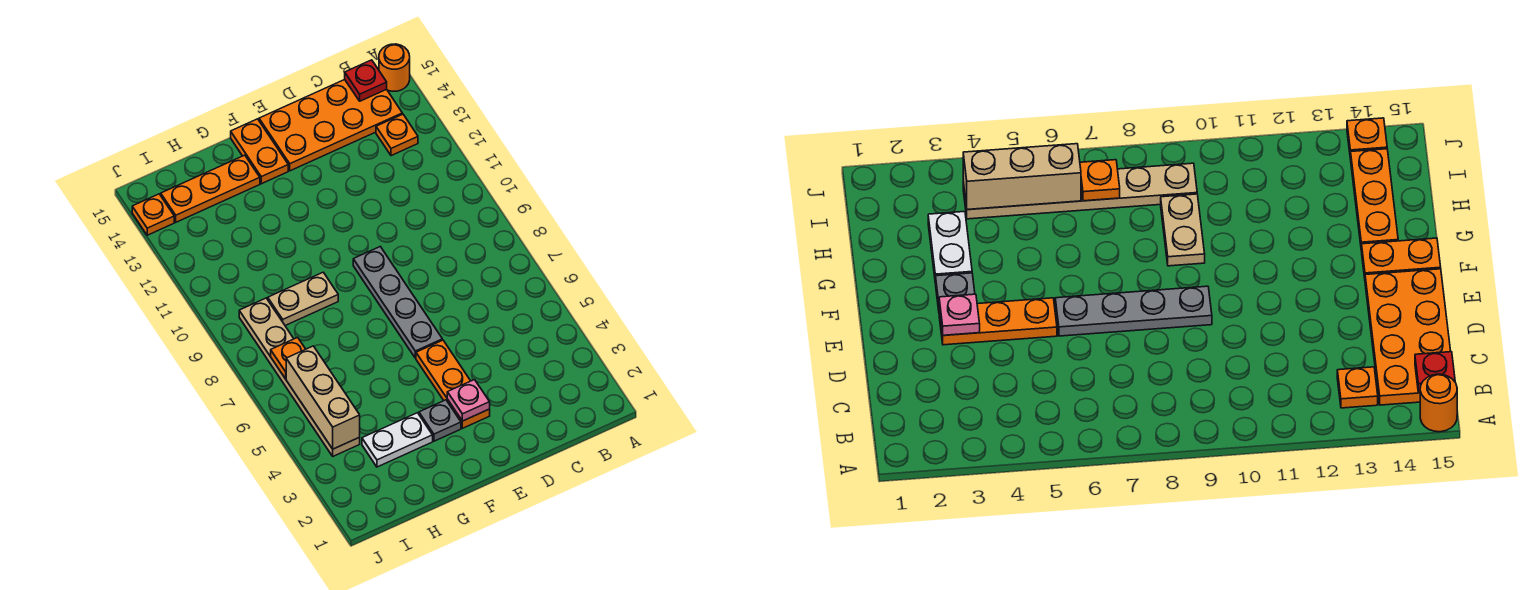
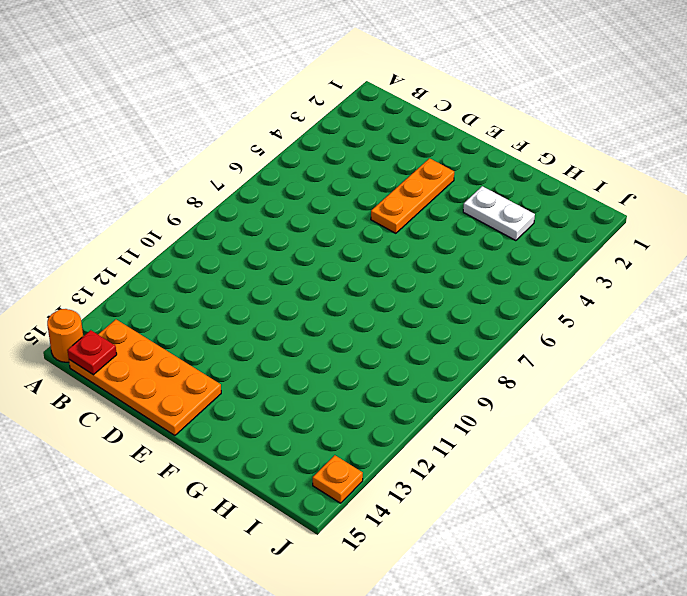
none -> orange 1x1 plate [376,114,418,156]
none -> grey 1x4 plate [353,247,442,358]
none -> grey 1x1 plate [419,400,461,441]

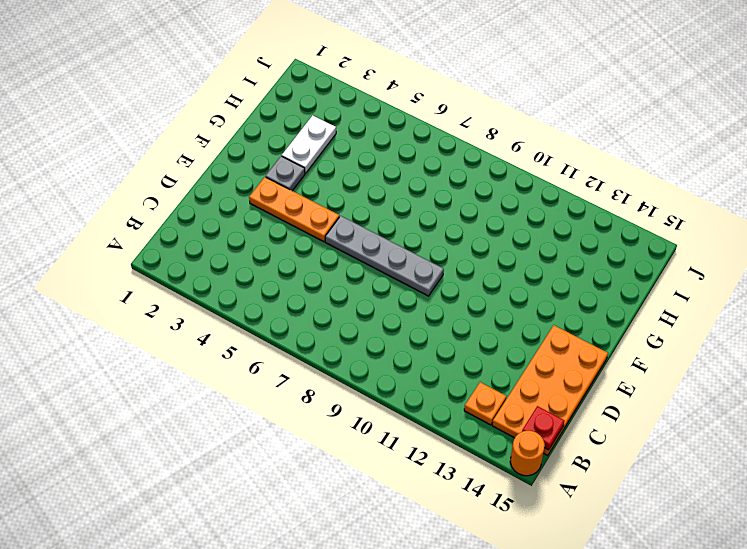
none -> orange 1x2 plate [231,119,288,184]
none -> tan 1x2 plate [268,272,338,326]
none -> orange 1x3 plate [161,155,260,222]

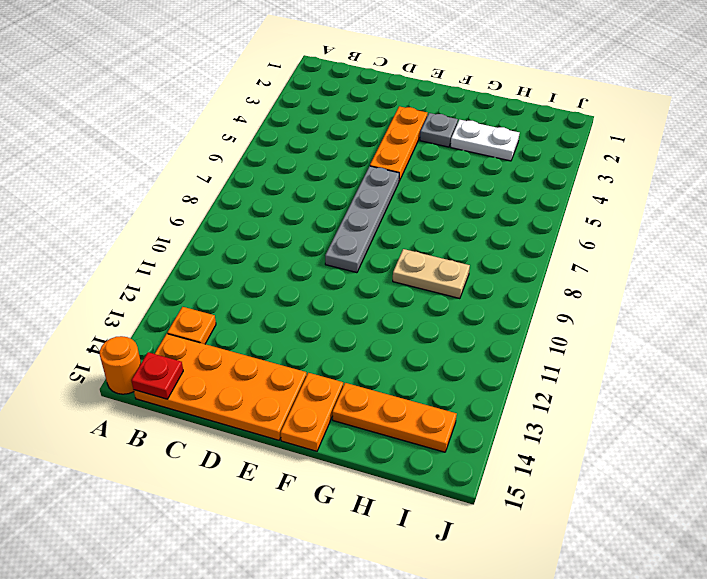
none -> tan 1x6 plate [239,298,360,456]
none -> orange 1x1 plate [132,194,174,235]
none -> pink 1x1 plate [447,380,490,421]

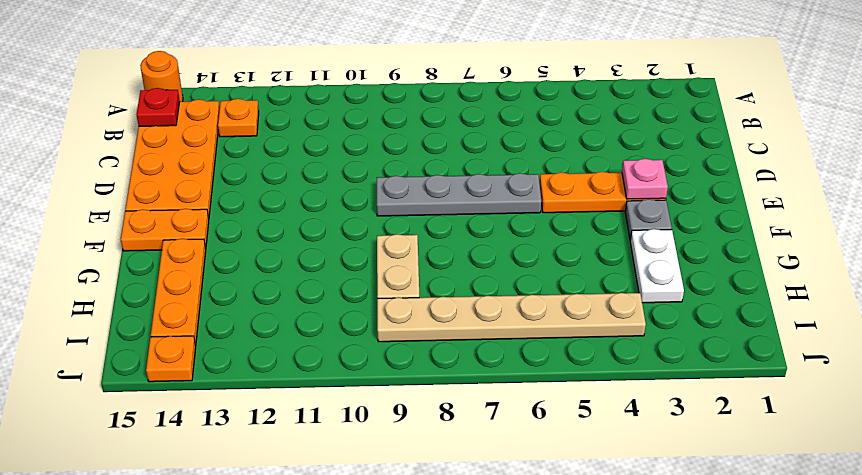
none -> tan 1x3 brick [286,346,360,449]
none -> orange 1x1 plate [271,337,305,379]

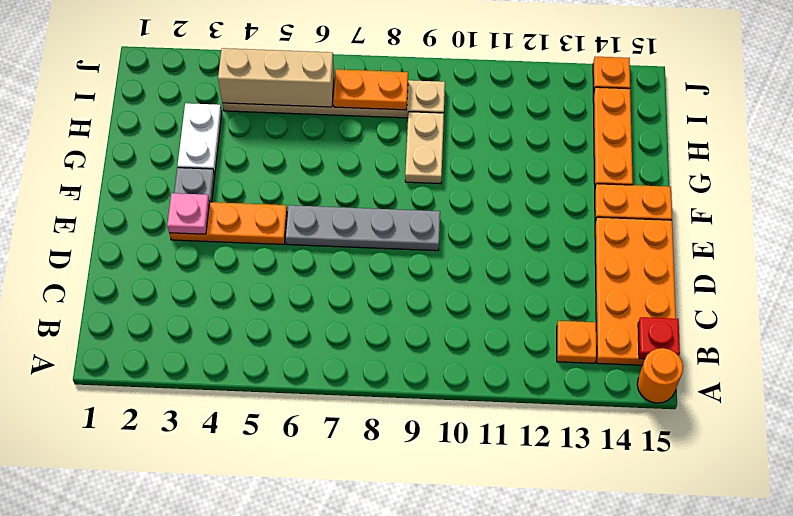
orange 1x2 plate [333,69,408,110] -> orange 1x1 plate [271,337,305,379]

